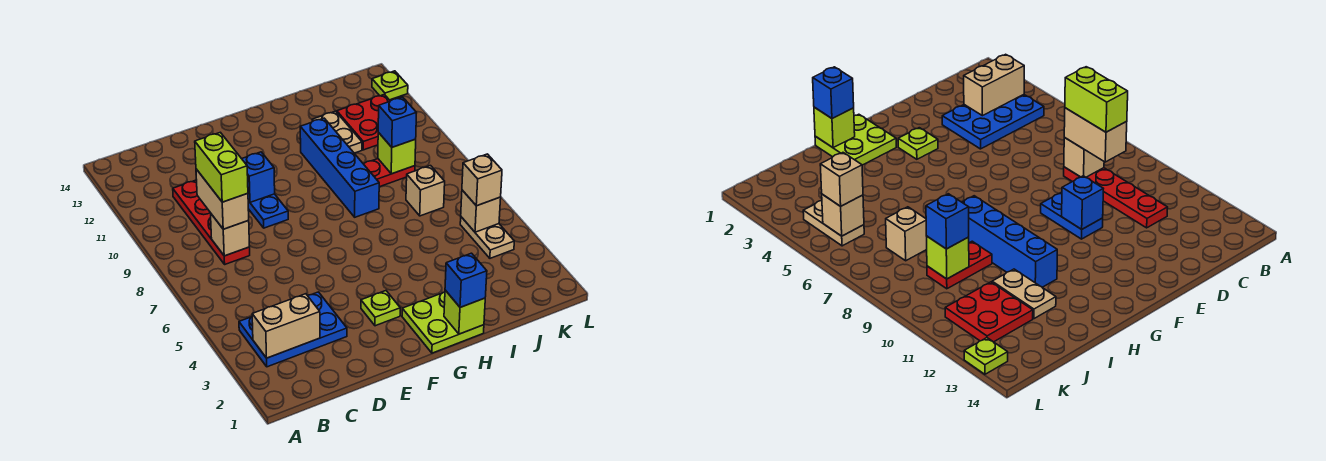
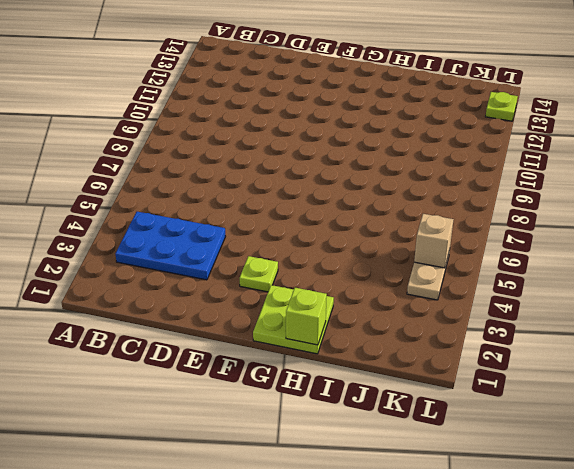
none -> red 1x4 plate [173,180,250,264]
none -> blue 1x2 plate [248,194,288,228]
none -> blue 1x4 brick [300,118,379,217]

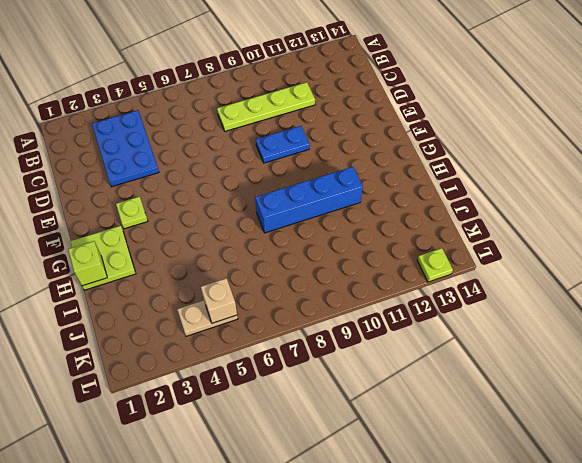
lime 1x4 plate [217,82,315,131] -> red 1x4 plate [173,180,250,264]
none -> red 1x2 plate [364,159,415,187]
none -> tan 1x2 plate [312,111,362,153]
none -> tan 1x1 brick [406,166,445,216]

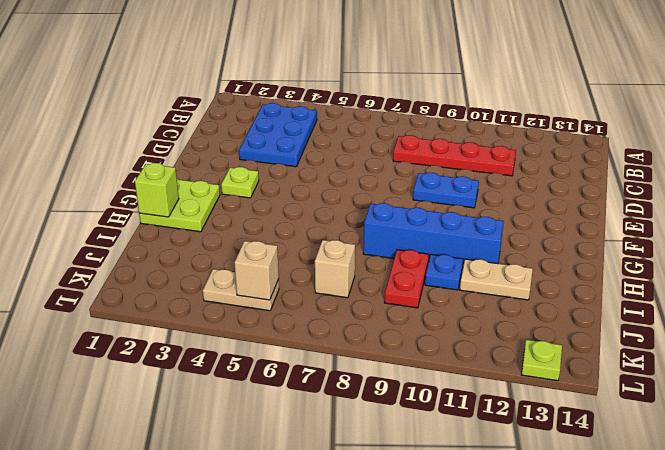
blue 1x1 plate [425,254,463,290] -> none
none -> red 2x2 plate [337,94,390,150]
none -> tan 1x2 brick [252,294,320,358]
none -> tan 1x1 brick [211,214,250,256]

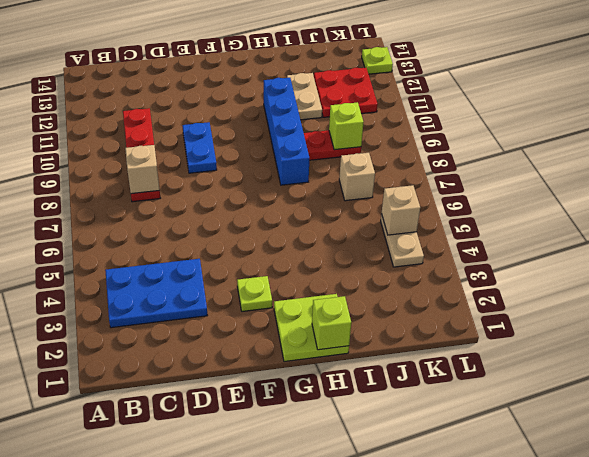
none -> tan 1x2 brick [252,294,320,358]
none -> blue 1x1 brick [242,152,275,202]
none -> tan 1x2 brick [196,169,249,229]

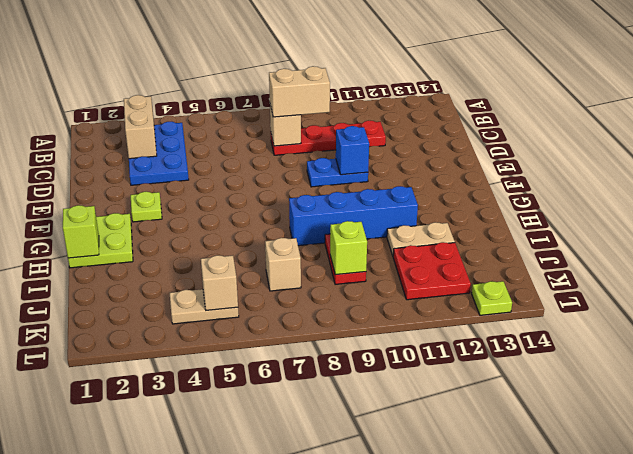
none -> blue 1x1 brick [445,253,487,307]
none -> blue 1x1 brick [378,97,416,147]
none -> tan 1x1 brick [462,154,502,206]

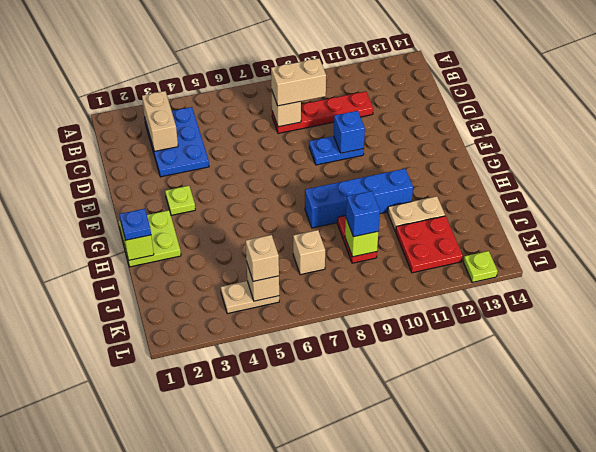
blue 1x1 plate [120,209,151,240] -> blue 1x1 brick [445,253,487,307]
none -> lime 1x2 brick [195,132,248,202]

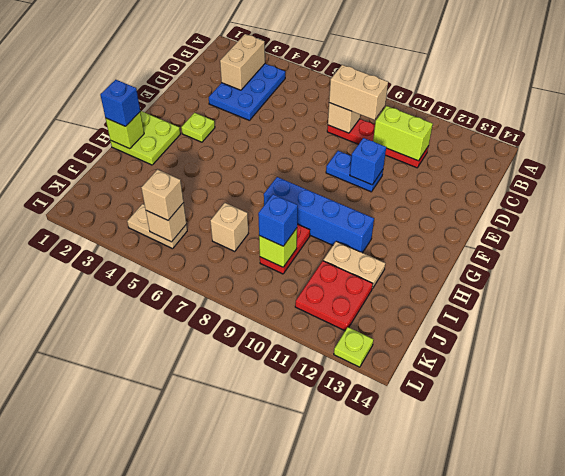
lime 1x2 brick [373,106,433,161] -> lime 1x2 brick moved to [195,132,248,202]

